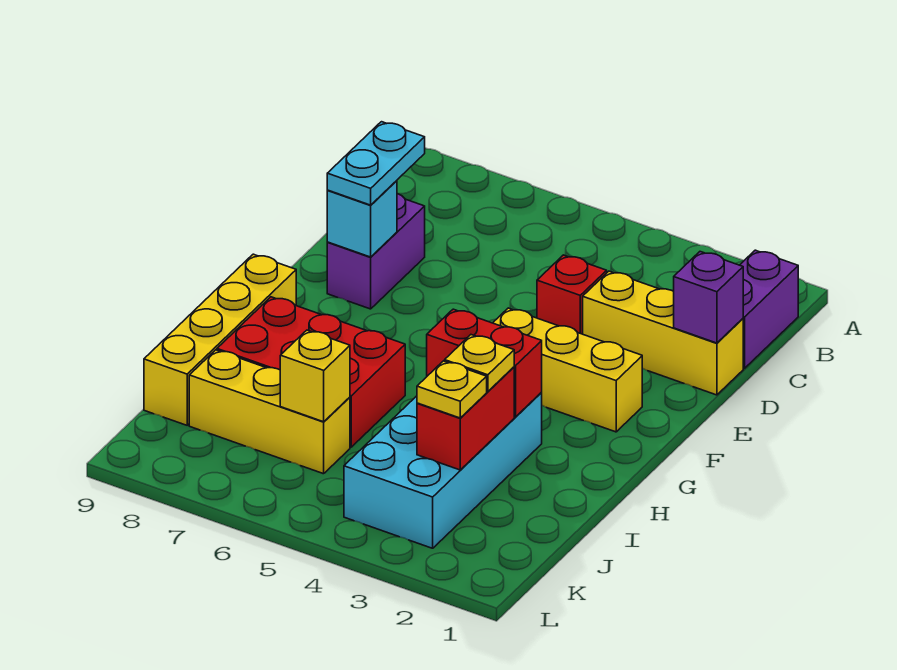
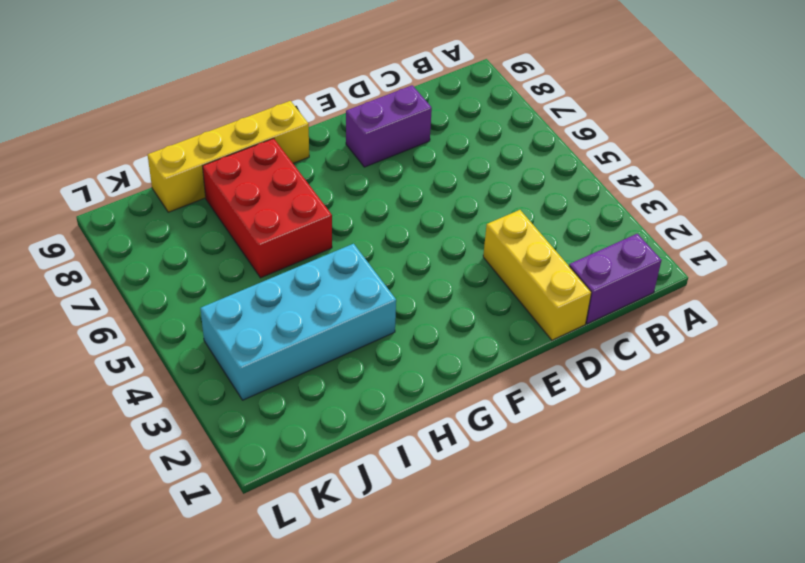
none -> red 1x1 brick [537,255,607,334]
none -> yellow 1x3 brick [493,308,642,432]
none -> yellow 1x3 brick [189,350,350,474]

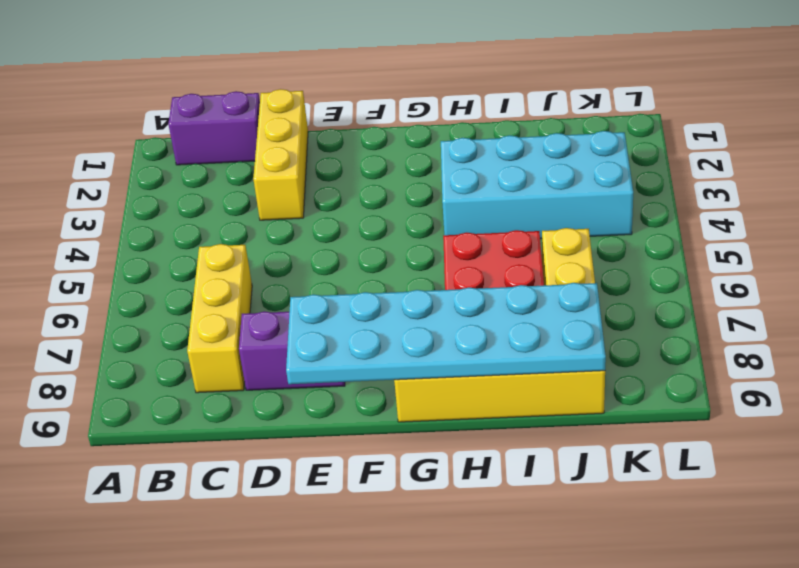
yellow 1x3 brick [187,244,252,393] -> yellow 1x3 brick moved to [493,308,642,432]
cyan 2x6 plate [286,283,606,384] -> cyan 1x1 brick [327,181,397,257]
none -> red 1x1 brick [537,255,607,334]
none -> purple 1x1 brick [674,252,743,343]
none -> red 1x2 brick [427,309,542,417]

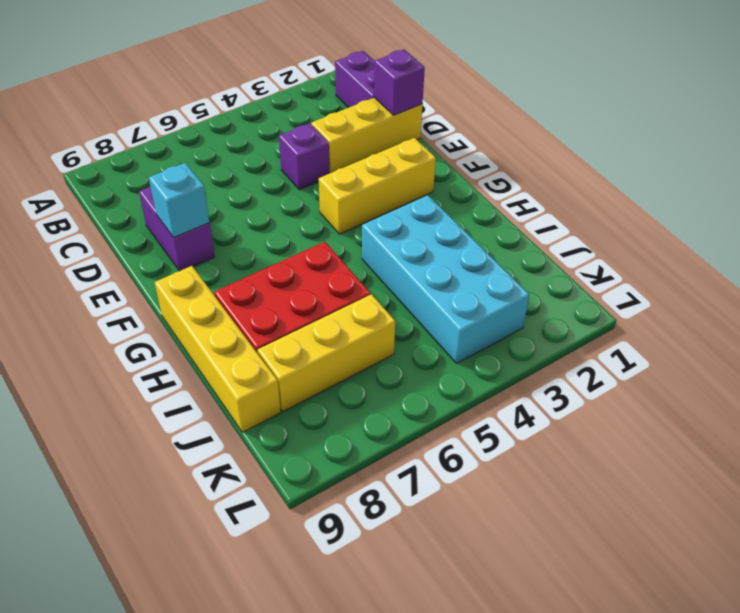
purple 1x1 brick [279,123,330,190] -> red 1x1 brick [537,255,607,334]
none -> red 1x2 brick [427,309,542,417]
none -> red 1x2 brick [417,367,514,470]
none -> yellow 1x1 brick [280,330,350,422]

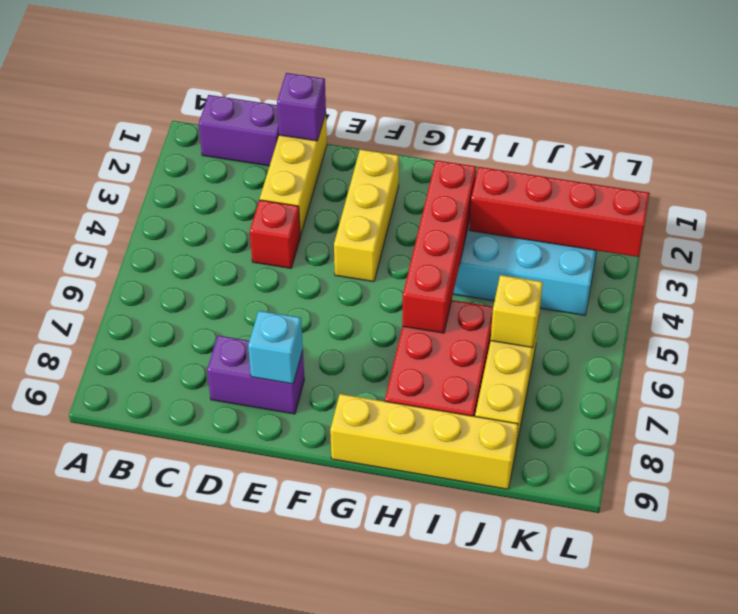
red 1x4 brick [402,160,476,333] -> red 1x2 brick [427,309,542,417]
red 1x4 brick [469,167,649,257] -> red 1x2 brick [417,367,514,470]
none -> cyan 1x2 plate [327,122,425,205]
none -> yellow 1x1 plate [445,335,514,392]
none -> yellow 1x1 plate [417,361,487,418]

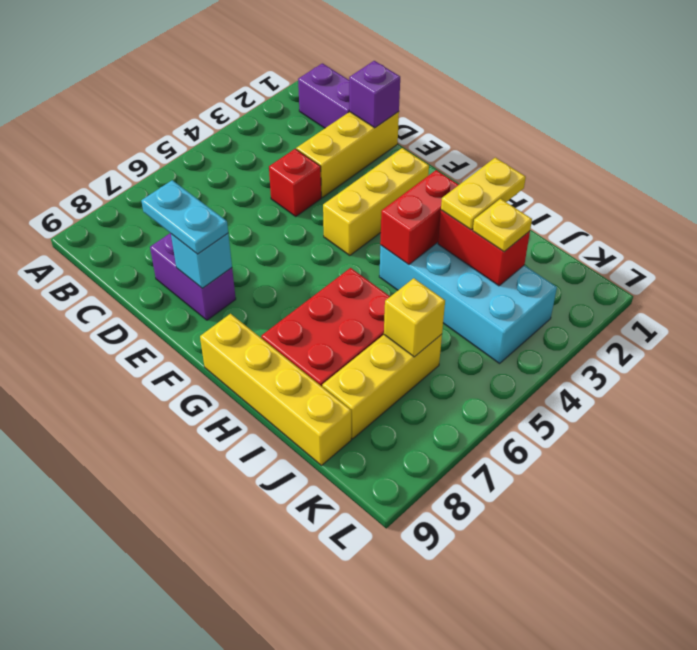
yellow 1x2 plate [441,158,526,230] -> yellow 1x1 plate [445,335,514,392]

